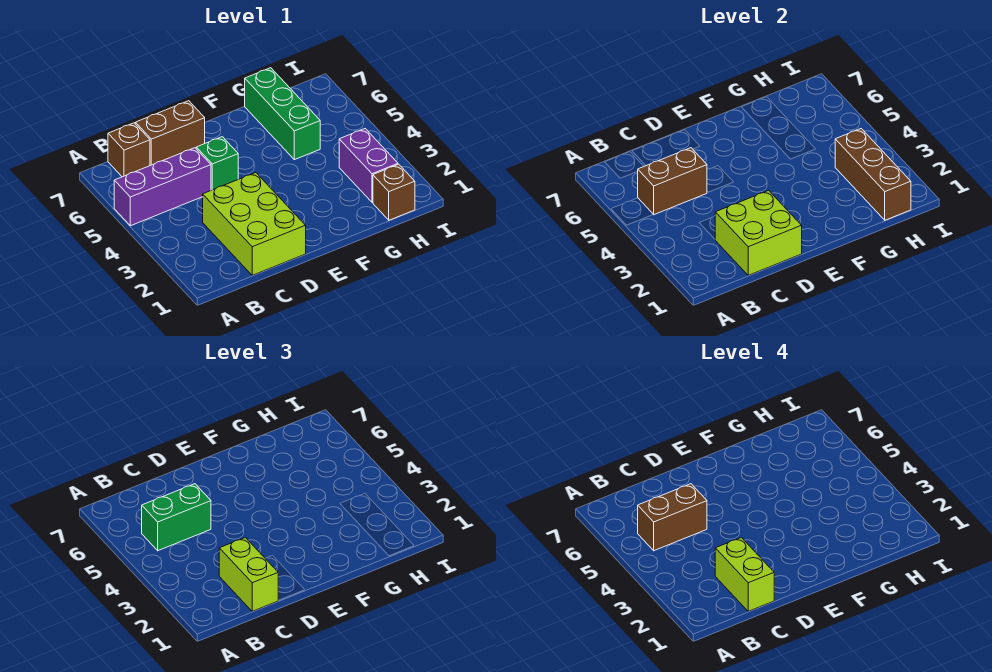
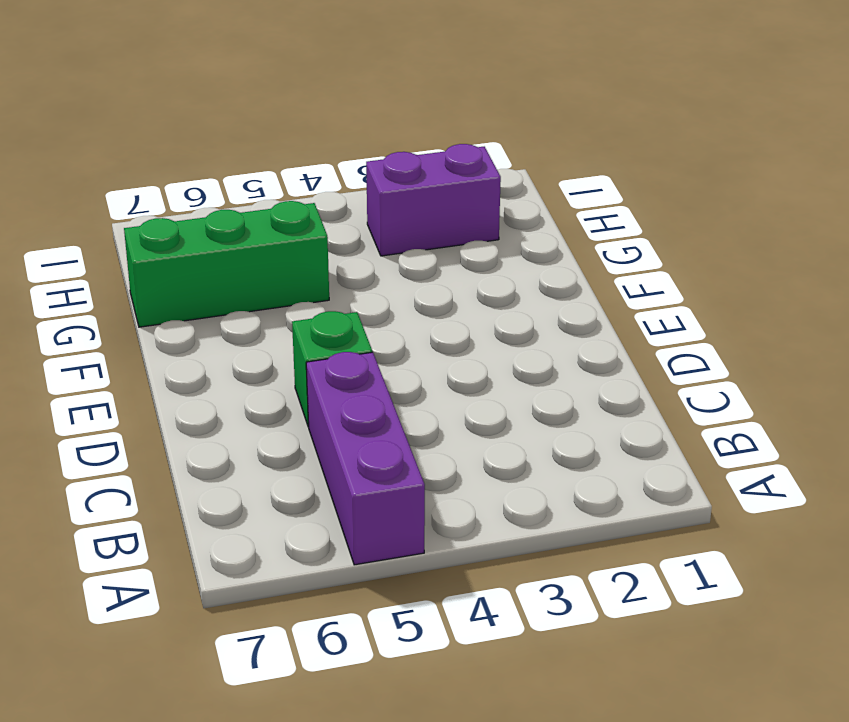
none -> brown 1x1 brick [108,123,150,177]
none -> lime 2x3 brick [203,173,306,275]
none -> brown 1x2 brick [135,101,205,166]

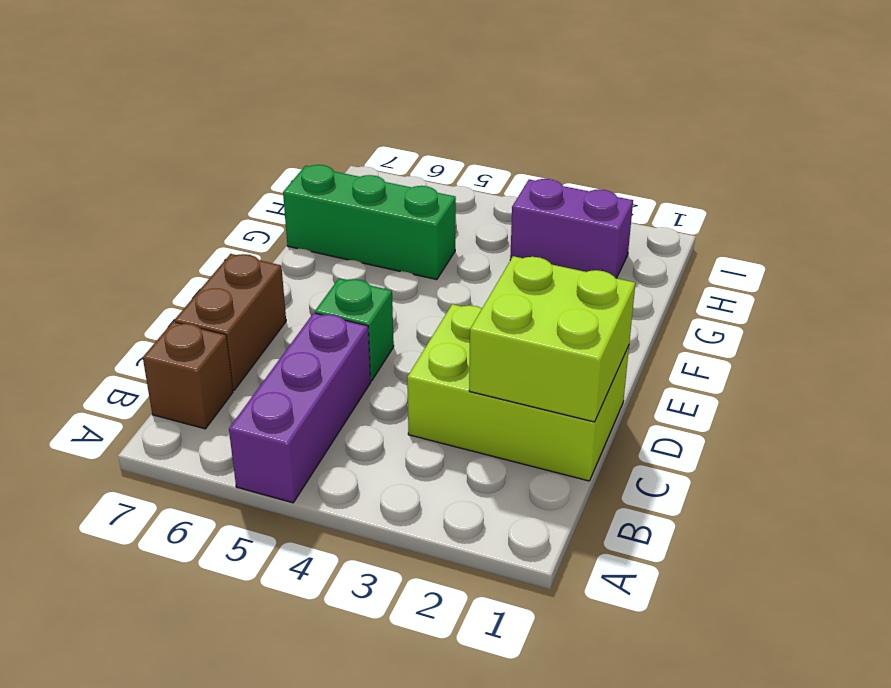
none -> brown 1x1 brick [373,164,415,220]
none -> brown 1x2 brick [637,148,707,215]
none -> brown 1x3 brick [835,129,911,220]

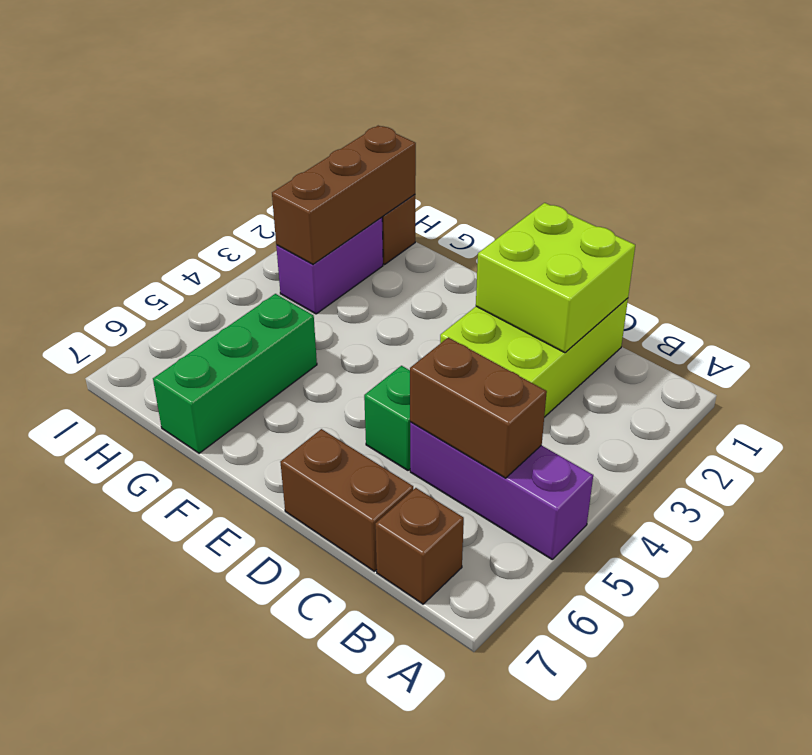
none -> green 1x2 brick [142,484,211,551]
none -> lime 1x2 brick [219,537,278,611]
none -> brown 1x2 brick [638,484,707,551]

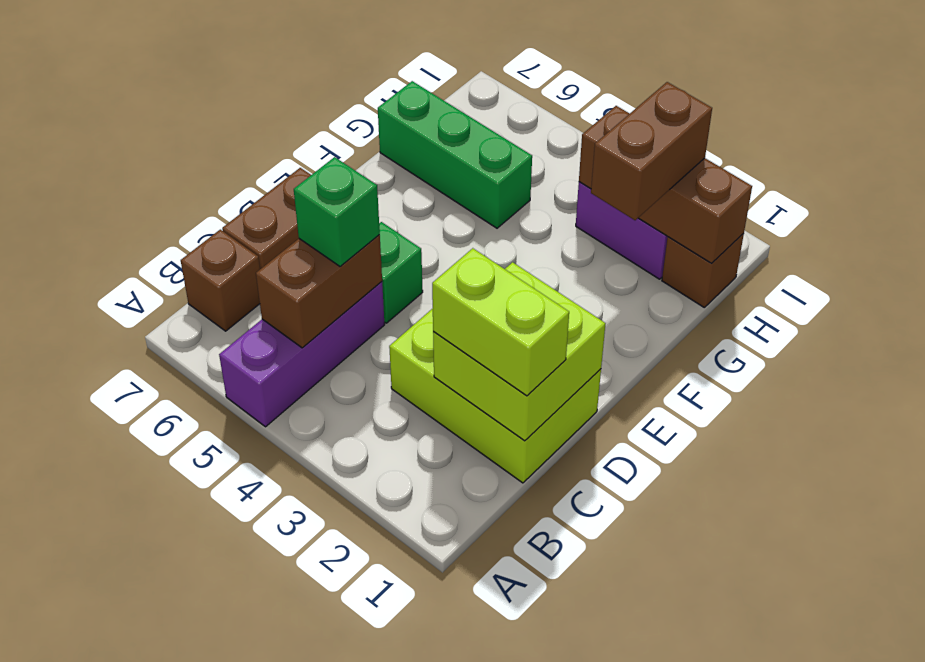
green 1x1 brick [294,157,380,267] -> green 1x2 brick [142,484,211,551]
brown 1x2 brick [591,82,712,220] -> brown 1x2 brick moved to [638,484,707,551]
none -> lime 1x2 brick [715,537,774,611]

